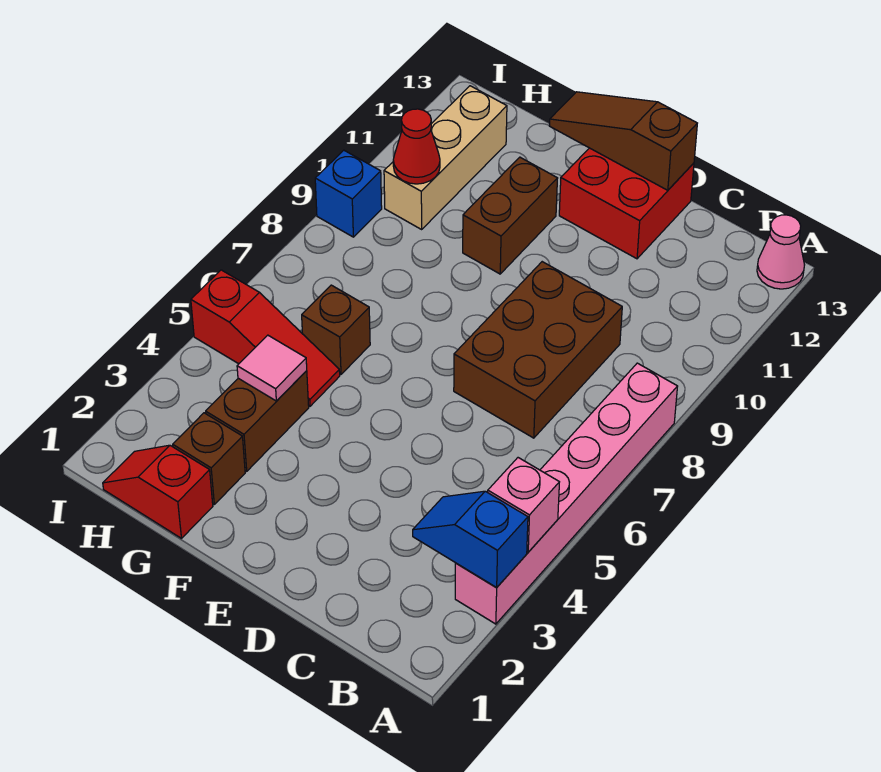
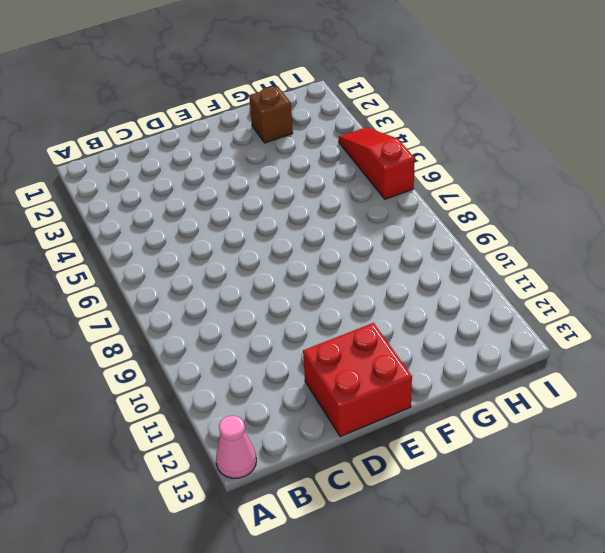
red 1x3 slope [338,127,415,199] -> red 1x3 slope turned to [191,270,340,406]
none -> pink 1x6 brick [455,363,678,624]
none -> brown 2x3 brick [454,262,622,438]
none -> brown 1x2 brick [463,157,558,274]

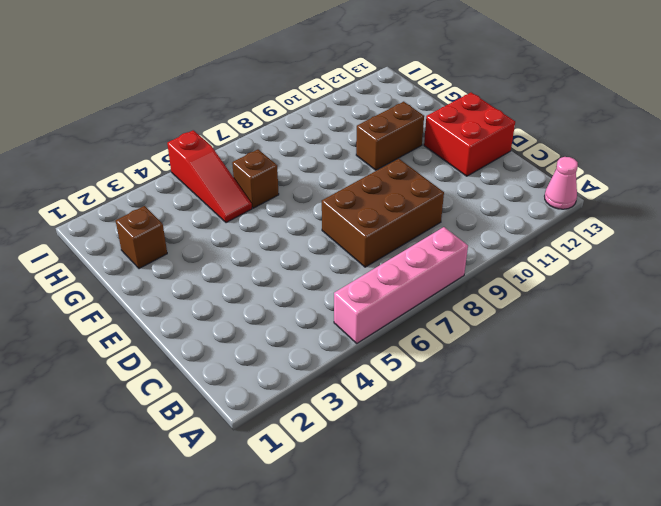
pink 1x4 brick [334,227,468,343] -> pink 1x6 brick [455,363,678,624]
none -> red 1x2 slope [103,445,213,538]
none -> brown 1x2 brick [206,371,309,471]
none -> tan 1x3 brick [384,86,507,229]

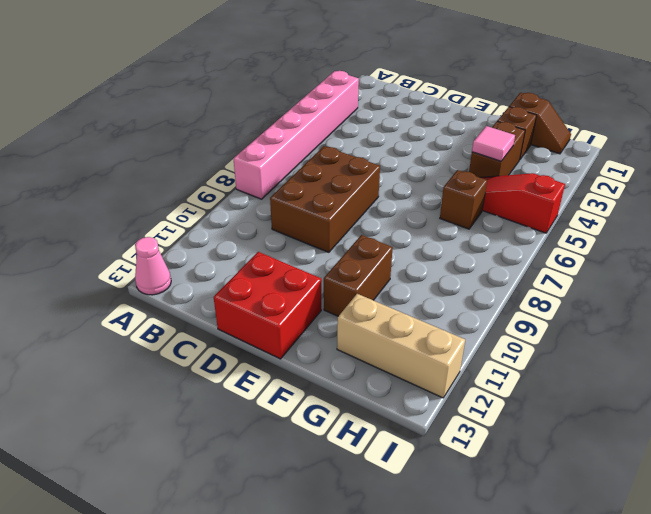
brown 1x2 slope [509,93,571,154] -> red 1x2 slope [103,445,213,538]
tan 1x3 brick [337,294,465,398] -> tan 1x3 brick turned to [384,86,507,229]
none -> blue 1x1 brick [315,150,382,237]
none -> blue 1x2 slope [413,491,528,588]
none -> pink 1x1 brick [488,458,559,552]

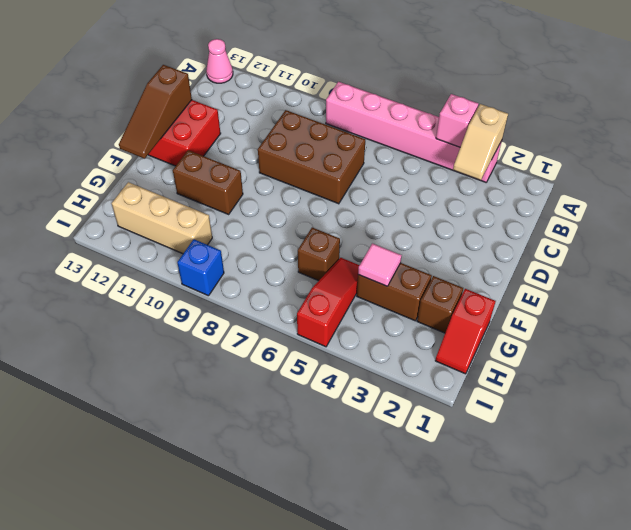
tan 1x2 slope [453,104,508,180] -> blue 1x2 slope [413,491,528,588]
none -> red 1x1 cone [393,109,440,184]

